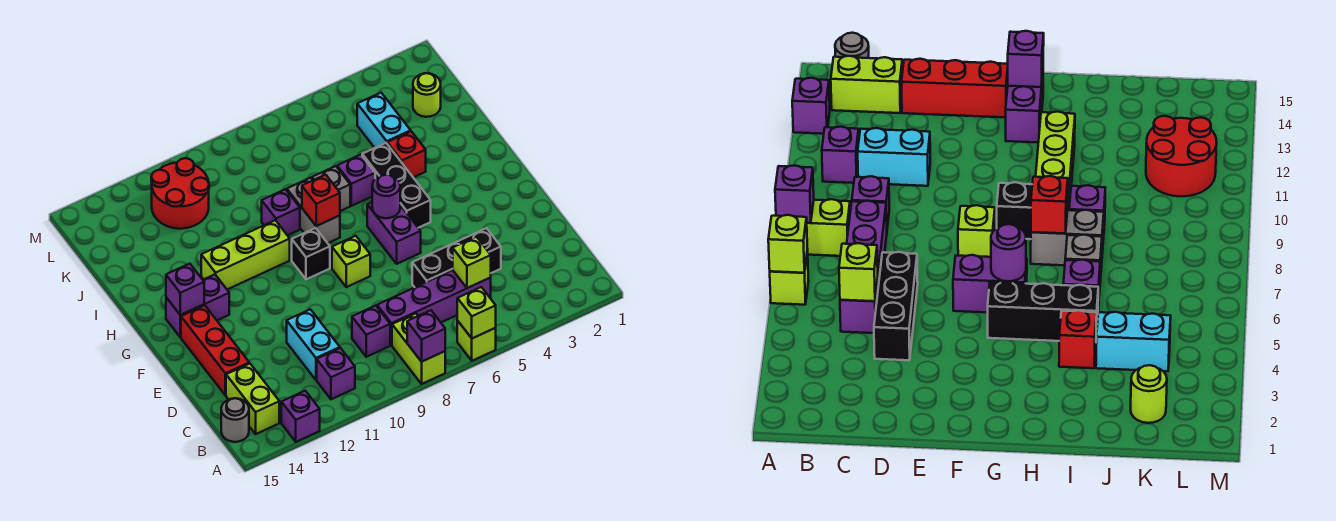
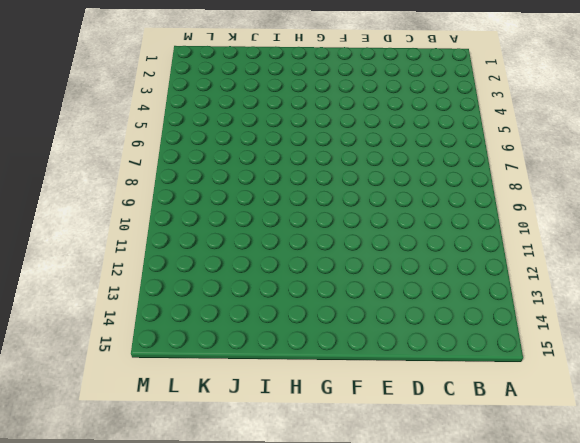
none -> lime 1x1 brick [457,321,496,361]
none -> lime 1x2 brick [392,313,445,384]
none -> purple 1x1 brick [281,391,320,442]
none -> purple 1x1 brick [317,348,355,399]

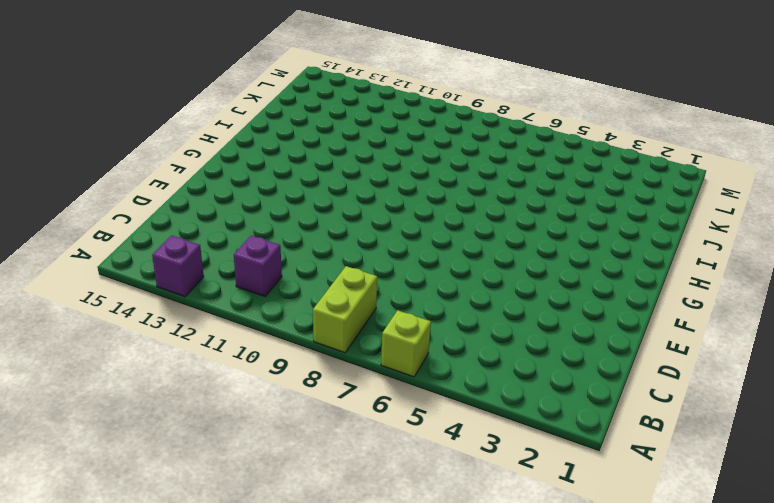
none -> lime 1x2 brick [226,363,279,434]
none -> grey 1x1 round brick [221,398,249,442]
none -> purple 1x4 brick [377,270,491,345]
none -> purple 1x1 brick [352,306,390,357]

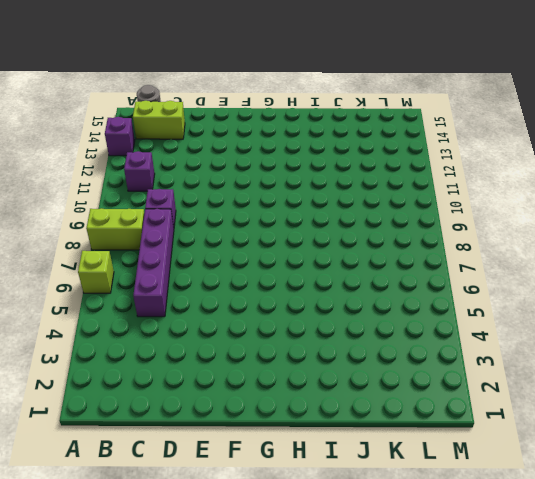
none -> cyan 1x2 brick [287,309,340,380]
none -> black 1x3 brick [412,228,501,287]
none -> red 1x3 brick [181,305,249,395]
none -> purple 1x2 brick [367,202,421,264]

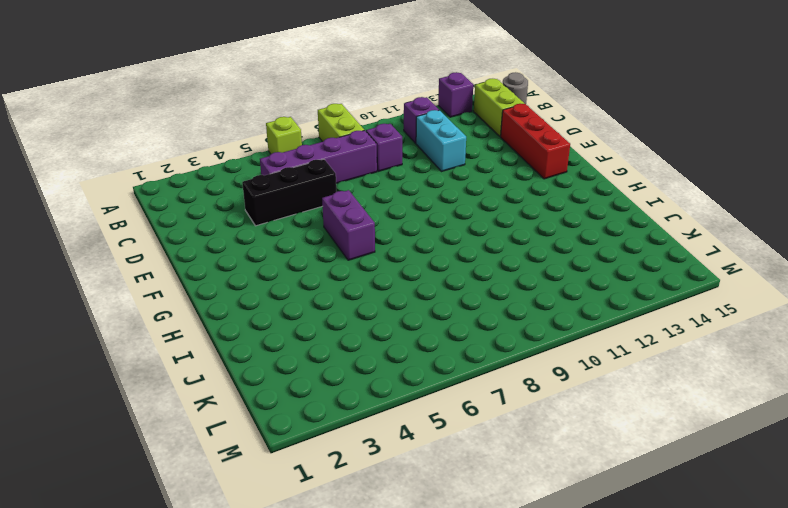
none -> lime 1x1 brick [332,236,370,287]
none -> black 1x3 brick [362,143,431,228]
none -> black 1x1 brick [292,228,330,279]
none -> purple 1x2 brick [166,275,229,337]

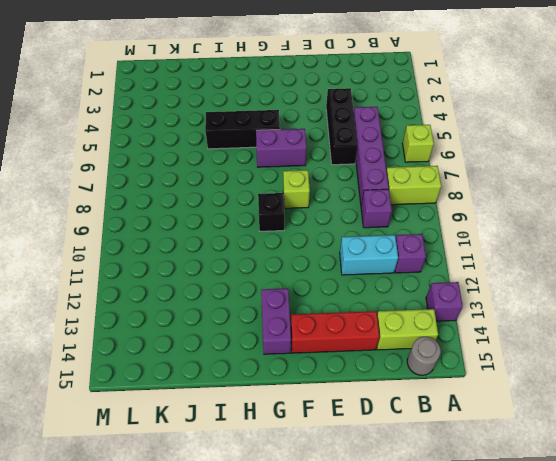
none -> grey 1x2 brick [287,178,340,243]
none -> lime 1x3 brick [201,220,290,289]
none -> red 1x1 brick [387,131,426,177]
none -> purple 1x1 brick [337,155,375,206]

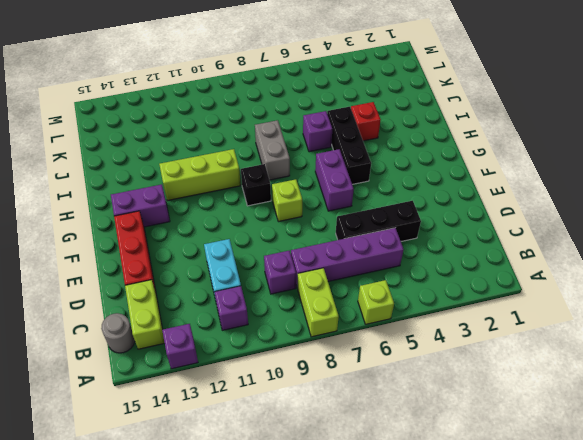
none -> grey 1x1 brick [312,166,350,211]
none -> purple 1x1 brick [262,189,300,235]
none -> cyan 1x2 brick [357,93,411,148]
none -> lime 1x1 round brick [413,73,441,117]

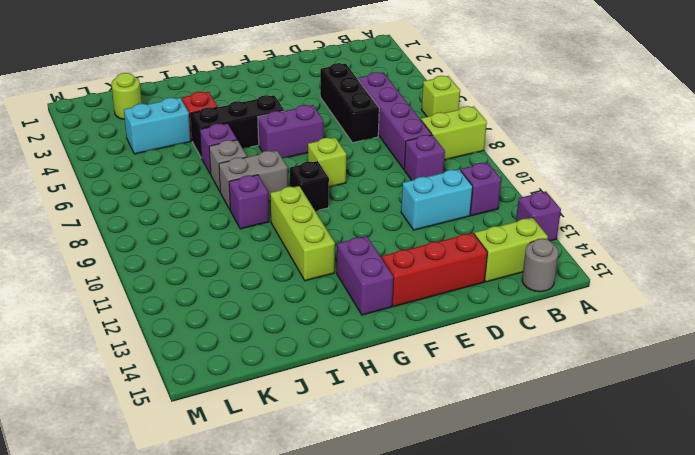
none -> red 2x2 round brick [151,158,209,229]
none -> lime 1x1 brick [457,287,496,338]
none -> purple 1x1 brick [407,310,445,362]
none -> lime 1x1 brick [453,237,491,288]

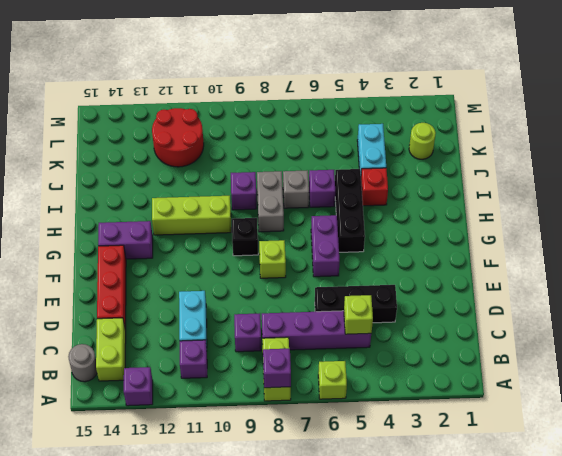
none -> lime 1x1 brick [457,287,496,338]
none -> purple 1x1 round brick [372,175,400,218]
none -> purple 1x1 brick [166,264,204,315]
none -> red 1x1 brick [302,175,340,226]

